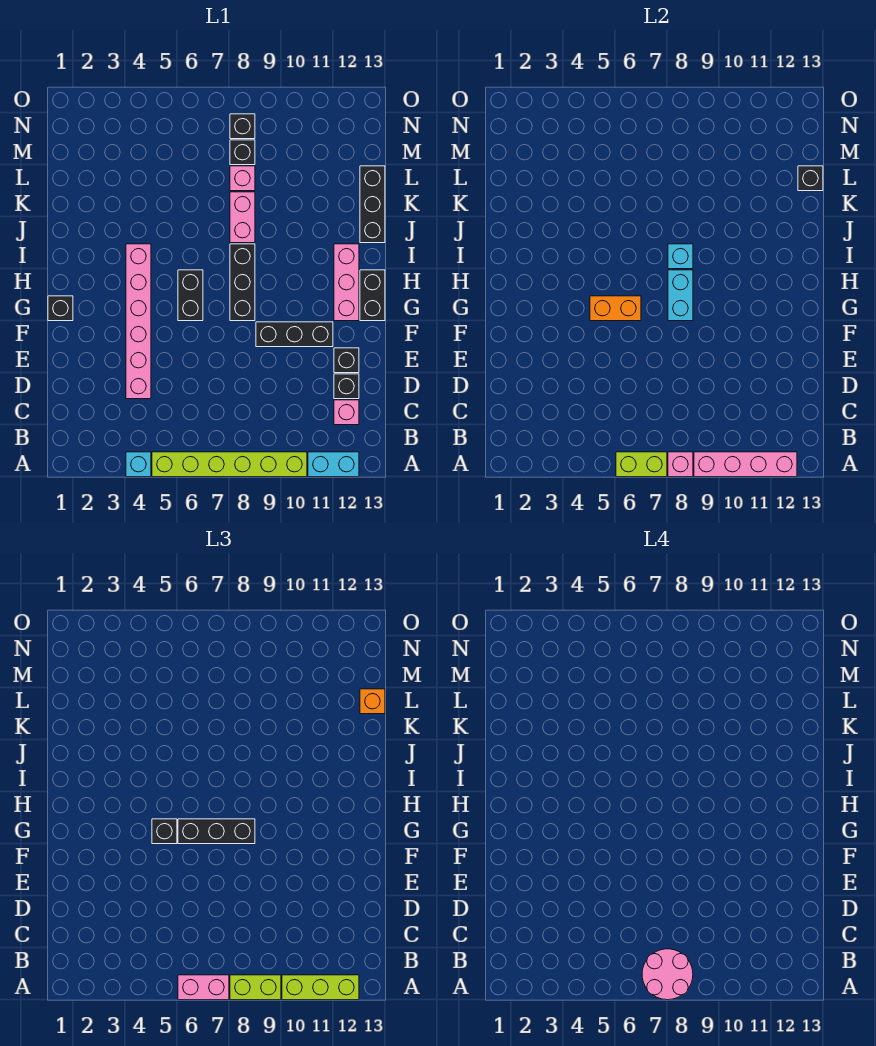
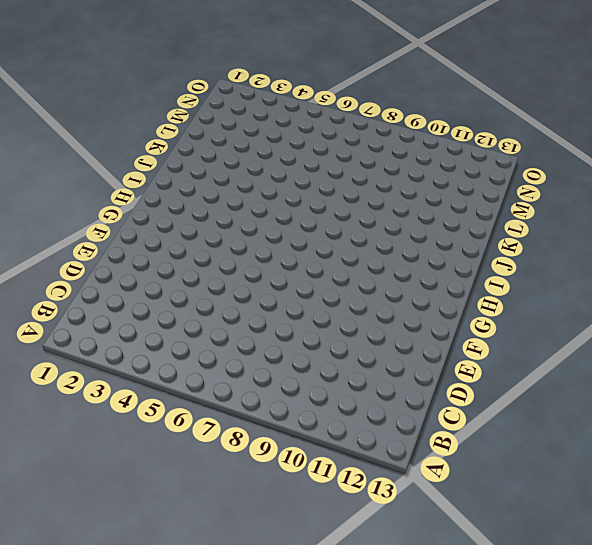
none -> cyan 1x1 brick [126,452,151,477]
none -> lime 1x6 brick [152,452,307,477]
none -> cyan 1x2 brick [308,452,359,477]
none -> pink 1x1 brick [334,400,359,425]

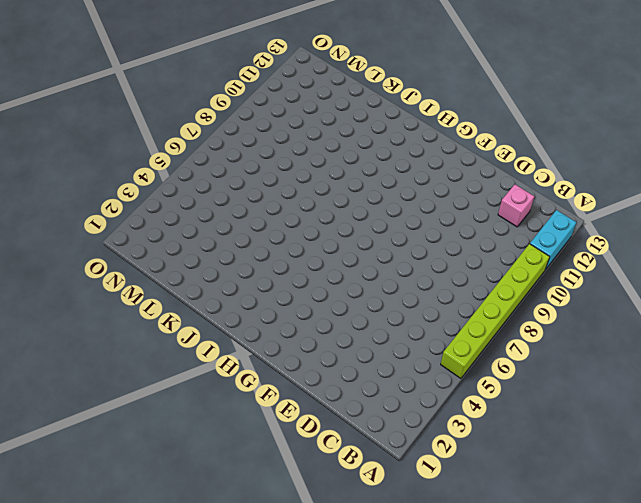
none -> cyan 1x1 brick [126,452,151,477]
none -> pink 1x6 brick [126,244,151,399]
none -> black 1x1 brick [334,374,359,399]
none -> black 1x1 brick [334,348,359,373]

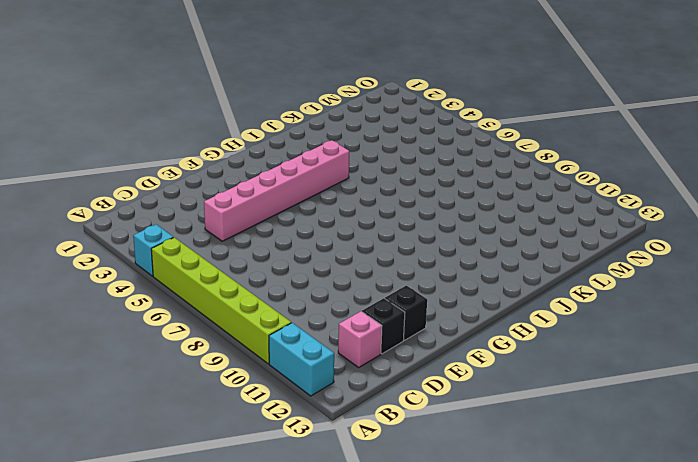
none -> black 1x3 brick [256,322,333,347]
none -> black 1x1 brick [48,296,73,321]
none -> black 1x2 brick [178,270,203,321]
none -> black 1x3 brick [230,244,255,321]

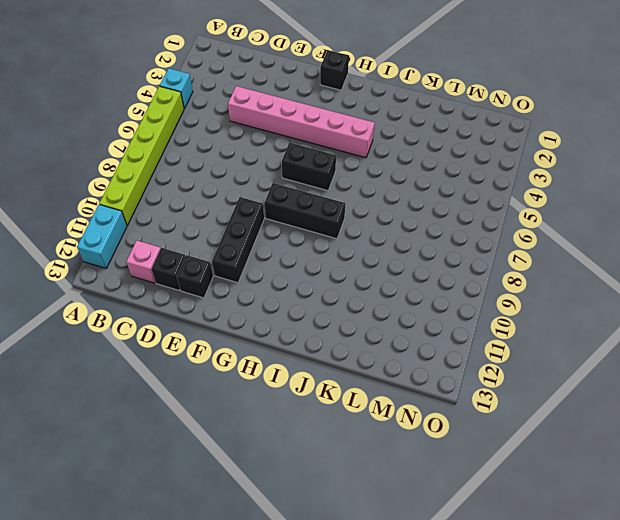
none -> pink 1x3 brick [334,244,359,321]
none -> black 1x2 brick [360,270,385,321]
none -> pink 1x2 brick [230,192,255,243]
none -> black 1x3 brick [360,166,385,243]

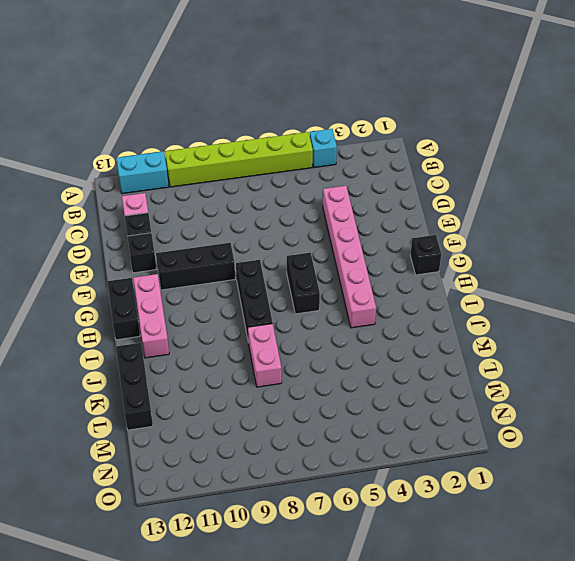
none -> pink 1x1 brick [230,166,255,191]
none -> black 1x1 brick [230,140,255,165]
none -> black 1x1 brick [230,114,255,139]
none -> lime 1x2 brick [616,452,667,477]

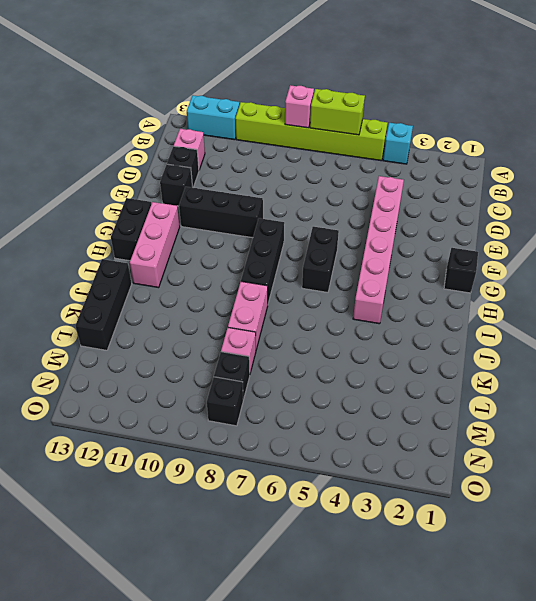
none -> pink 1x4 brick [694,452,797,477]
none -> orange 1x2 brick [590,296,641,321]
none -> cyan 1x2 brick [668,270,693,321]
none -> cyan 1x1 brick [668,244,693,269]

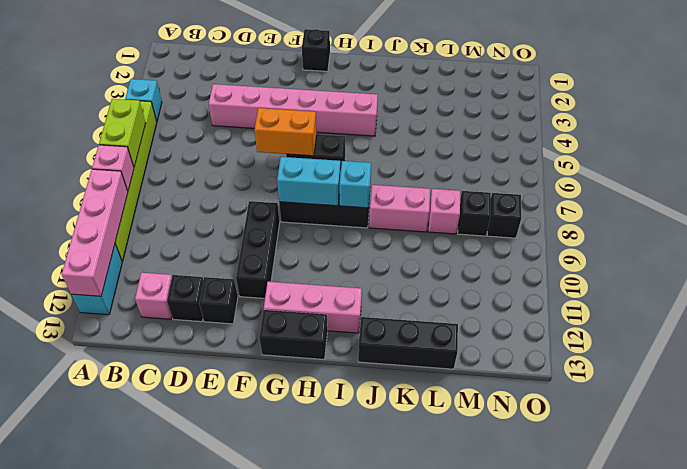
orange 1x2 brick [254,108,317,156] -> orange 1x2 brick turned to [590,296,641,321]
none -> black 1x1 brick [798,166,823,191]
none -> pink 1x2 brick [178,975,229,1000]
none -> lime 1x2 brick [230,975,281,1000]
none -> lime 1x3 brick [282,975,359,1000]

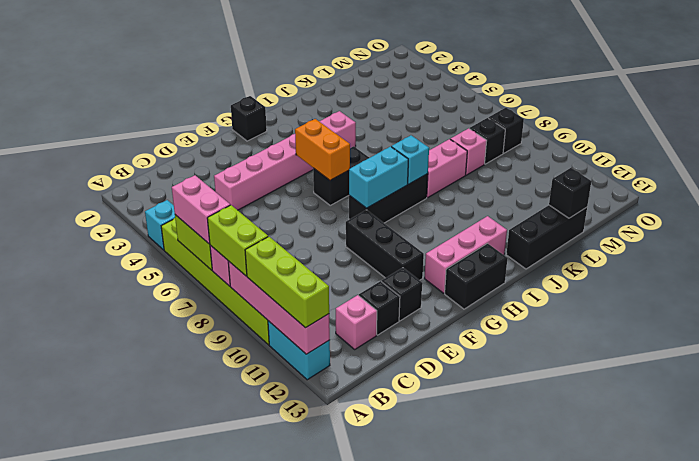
none -> black 1x1 brick [152,819,177,844]
none -> black 1x3 brick [178,819,255,844]
none -> orange 1x1 brick [360,689,385,714]
none -> pink 2x2 round brick [642,949,693,1000]

